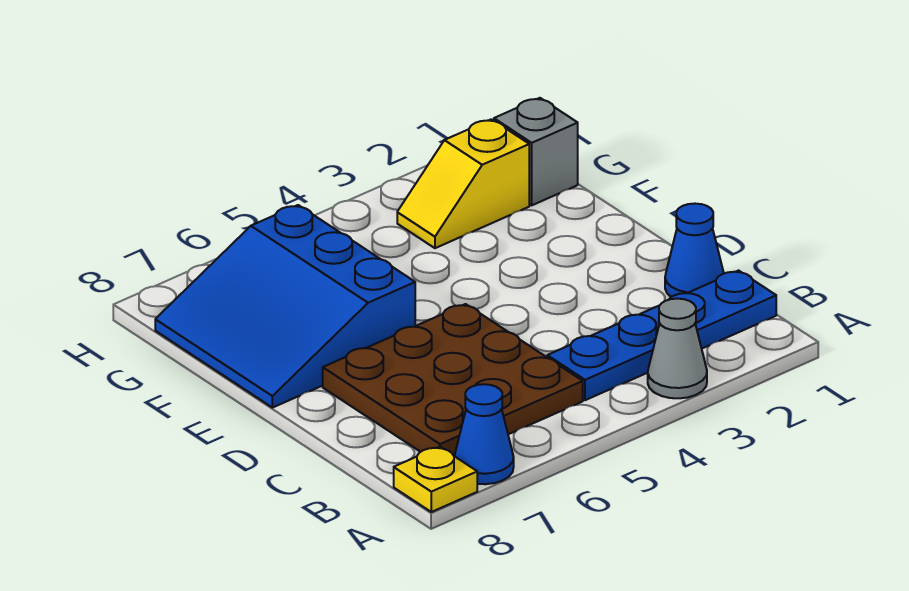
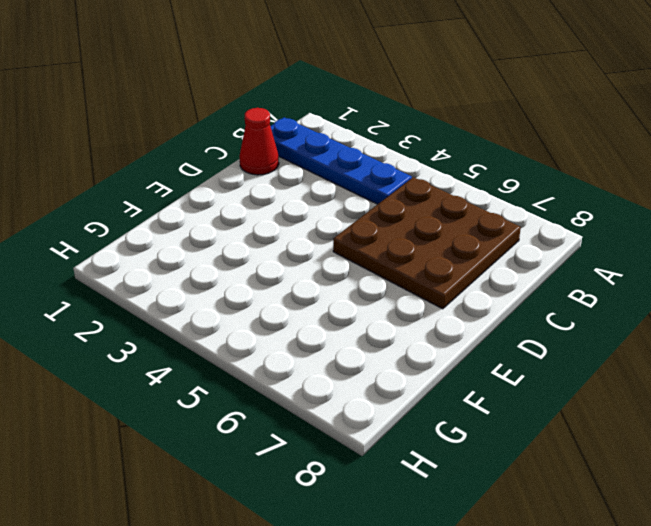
red 1x1 cone [240,108,279,175] -> blue 1x1 cone [665,204,724,297]
none -> grey 1x1 cone [648,299,707,398]
none -> blue 1x1 cone [455,384,514,484]

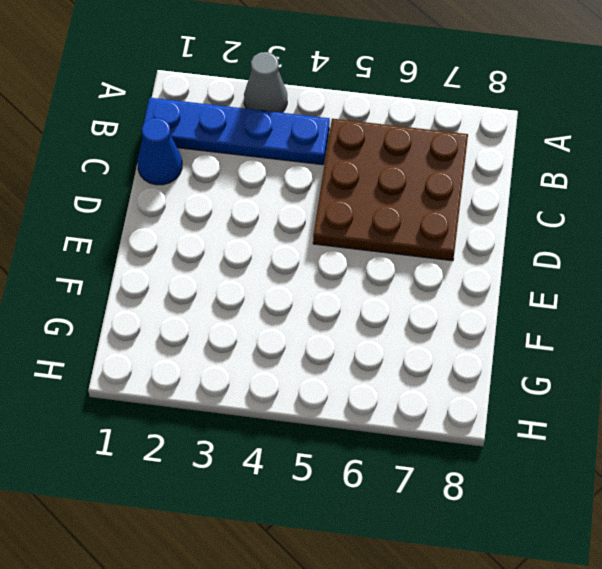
none -> blue 1x1 cone [455,384,514,484]
none -> yellow 1x1 plate [394,447,477,512]

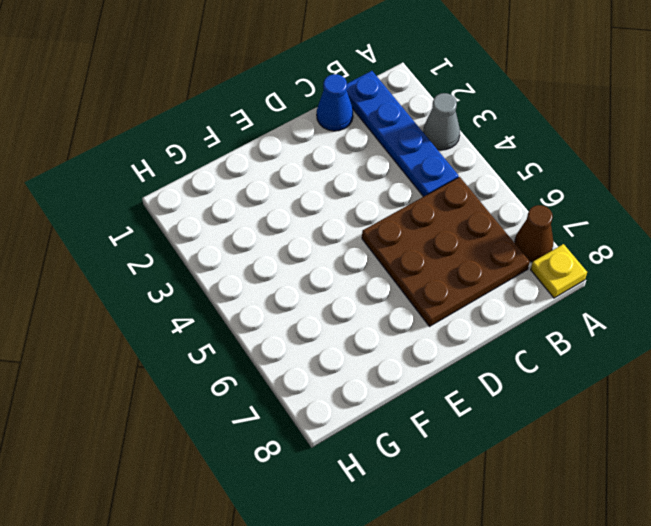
brown 1x1 cone [515,205,554,262] -> blue 1x1 cone [455,384,514,484]
none -> blue 3x3 slope [155,205,415,408]
none -> grey 1x1 brick [494,98,578,205]

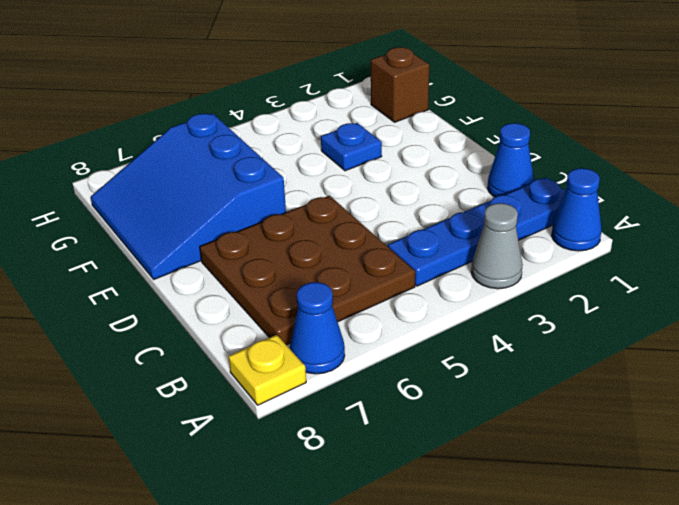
blue 1x1 cone [552,168,602,251] -> none
blue 1x1 plate [321,123,382,171] -> none
brown 1x1 brick [371,47,429,122] -> grey 1x1 brick [494,98,578,205]
none -> yellow 1x2 slope [397,119,529,248]

